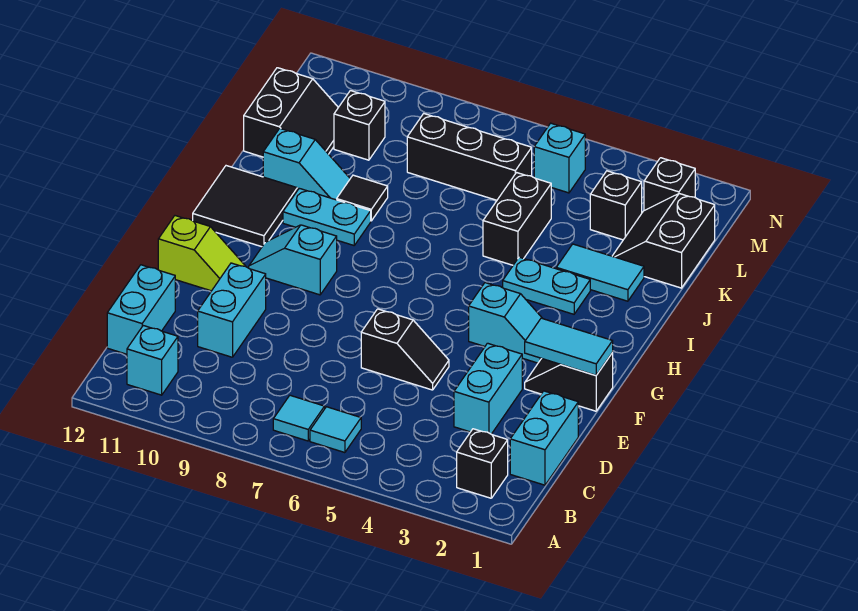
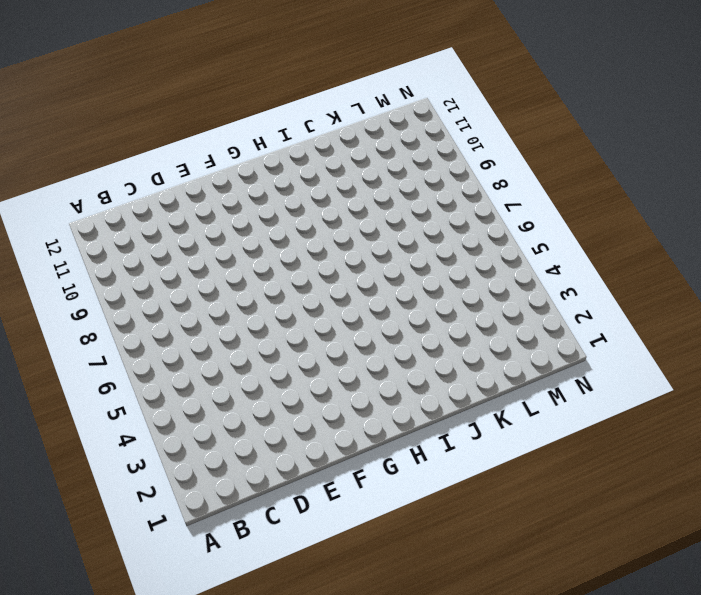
none -> black 1x1 brick [457,429,508,498]
none -> cyan 1x1 tile [310,407,361,453]
none -> cyan 1x1 tile [273,395,325,441]

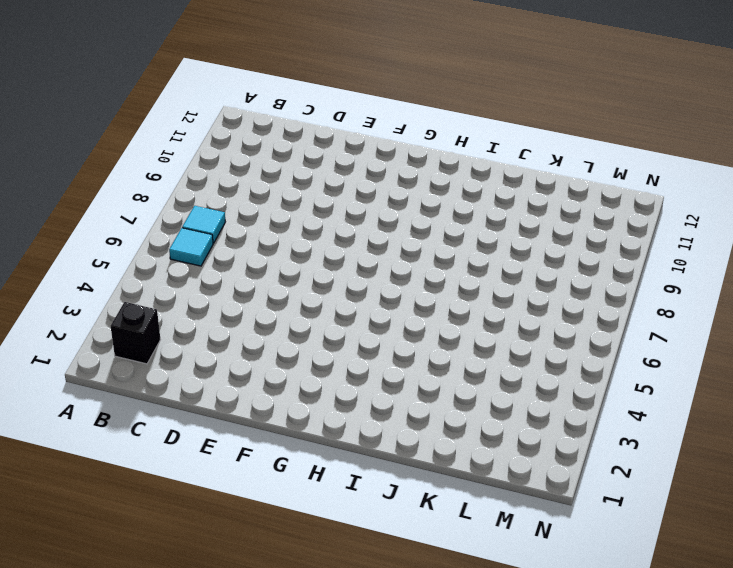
none -> cyan 1x1 brick [127,326,178,395]
none -> cyan 1x2 brick [510,391,578,485]
none -> cyan 1x2 brick [107,265,175,354]

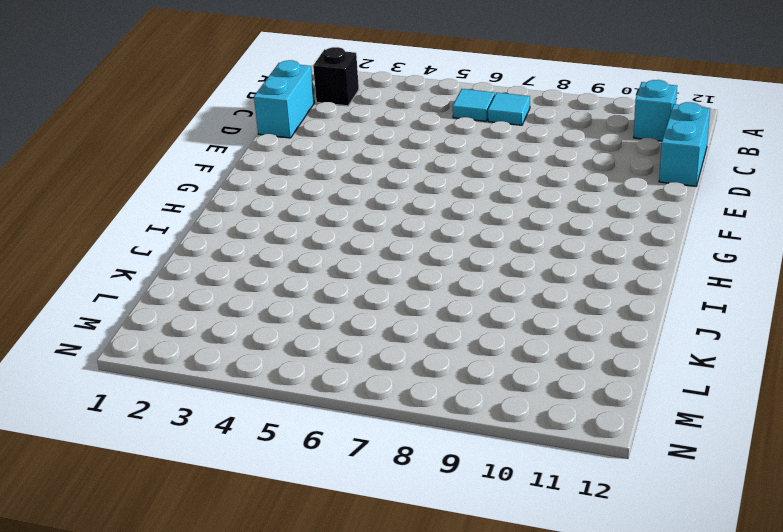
none -> cyan 1x2 brick [454,343,522,434]
none -> cyan 1x2 brick [198,263,266,357]
none -> black 1x2 slope [361,309,449,390]

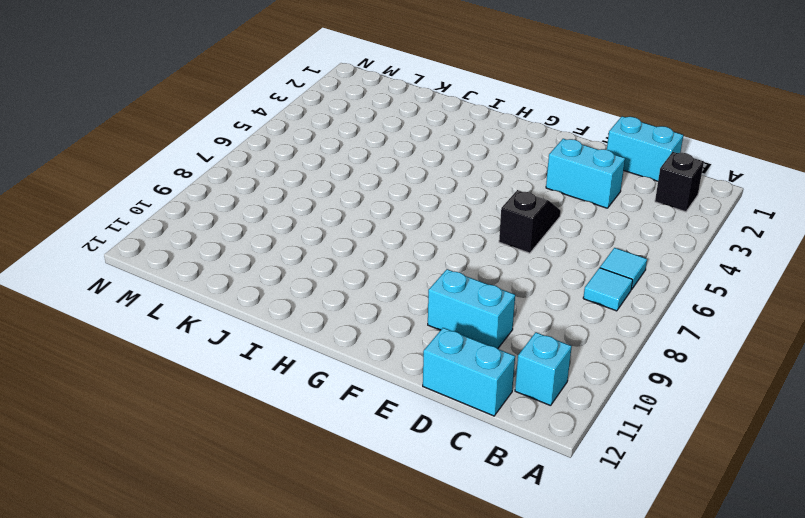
none -> black 1x2 slope [525,353,613,411]
none -> lime 1x2 slope [158,216,245,291]
none -> cyan 1x2 slope [469,283,542,363]

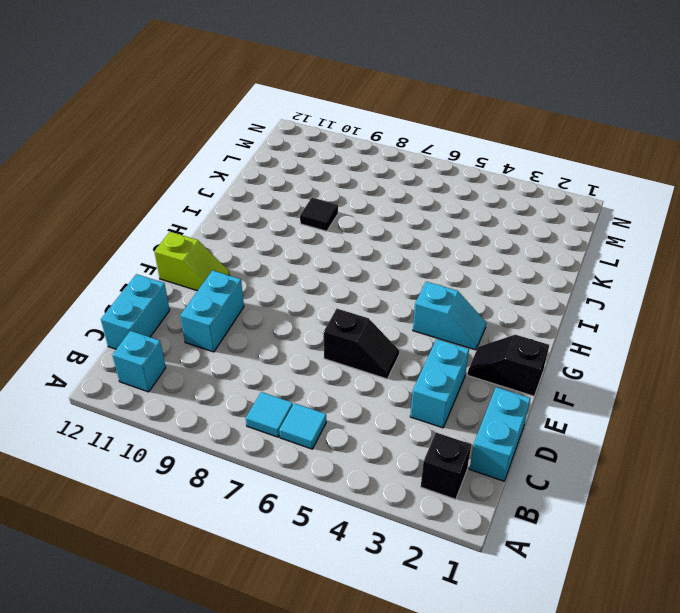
none -> cyan 1x2 slope [249,225,337,295]
none -> black 2x2 tile [193,166,297,247]
none -> cyan 1x2 plate [503,257,590,314]

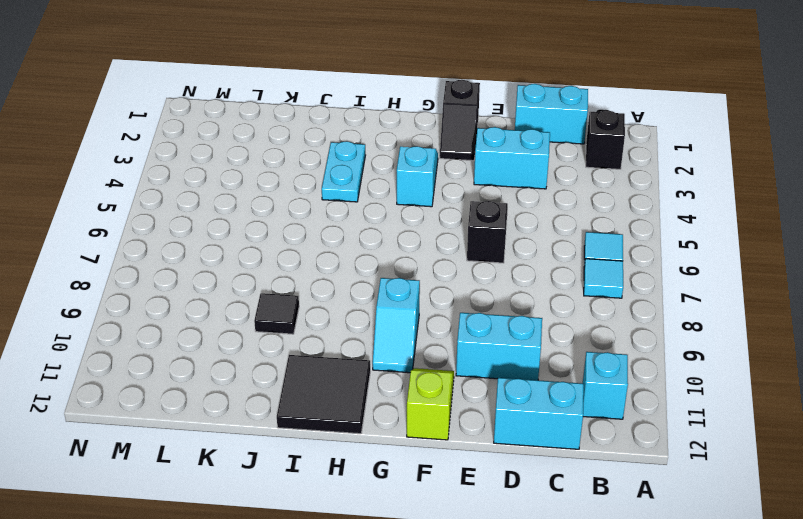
none -> cyan 1x2 plate [283,188,371,245]
none -> cyan 1x2 tile [556,244,644,301]
none -> black 1x2 brick [483,173,551,265]

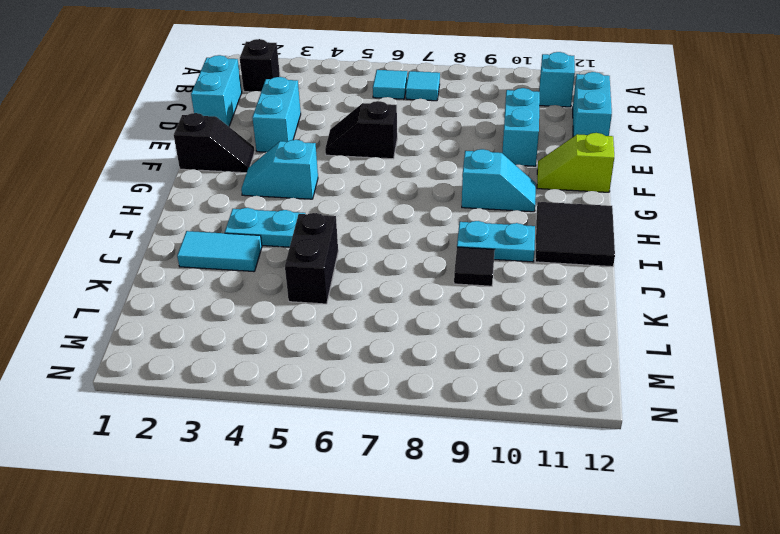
none -> cyan 1x2 slope [263,128,350,200]
none -> black 2x2 slope [613,194,715,288]
none -> black 2x2 slope [244,68,338,157]

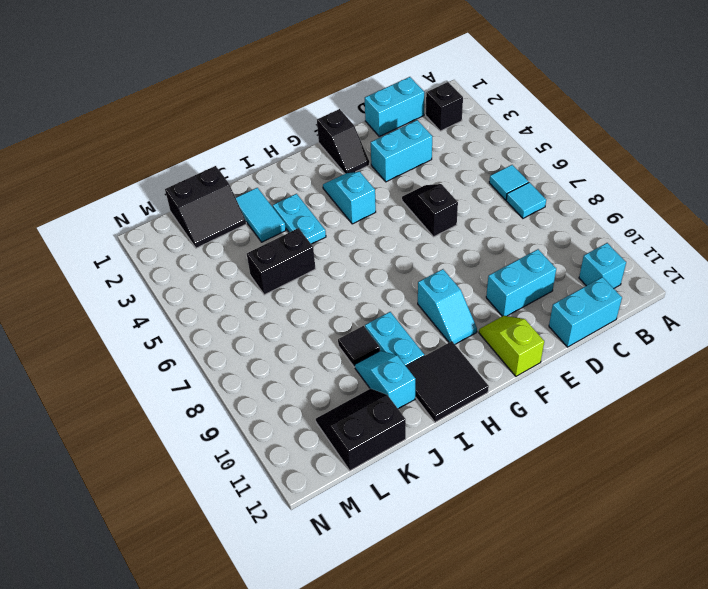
none -> black 1x1 brick [590,171,642,240]
none -> black 1x3 brick [407,114,532,200]
none -> black 1x1 brick [334,91,385,160]

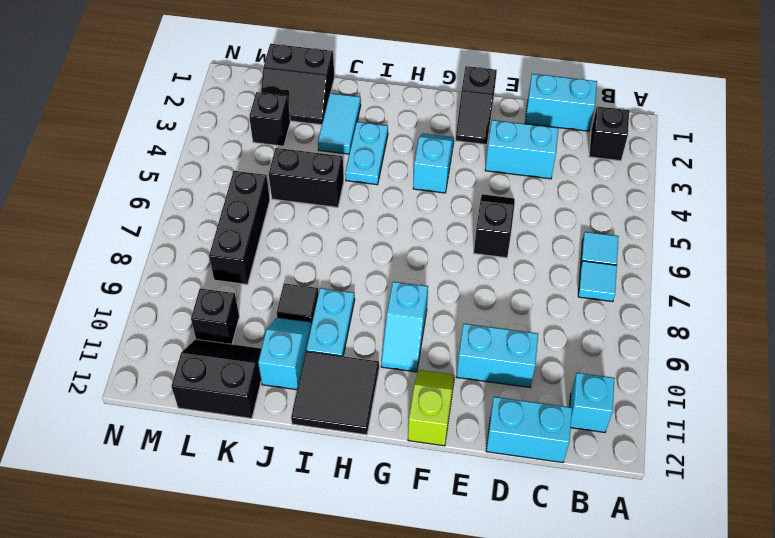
none -> black 1x1 brick [644,158,695,211]
none -> cyan 1x1 brick [534,123,585,193]
none -> cyan 1x2 tile [525,318,613,375]

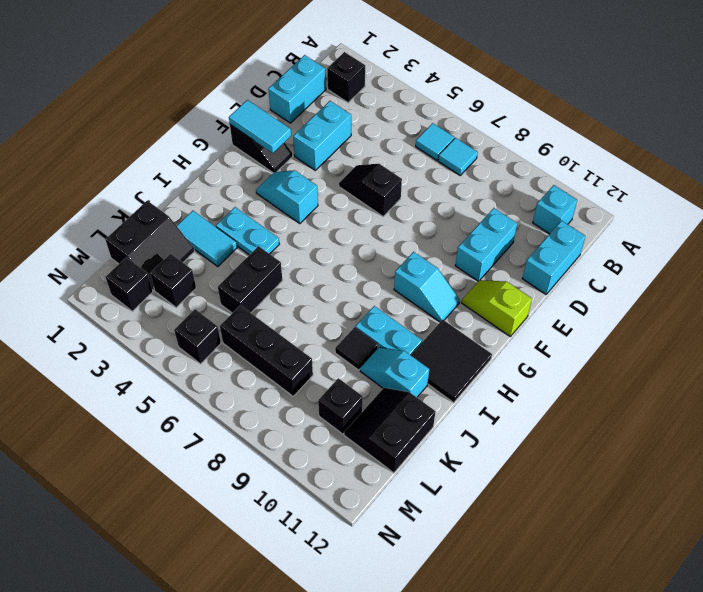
black 1x1 brick [174,309,221,364] -> cyan 1x1 brick [534,123,585,193]

